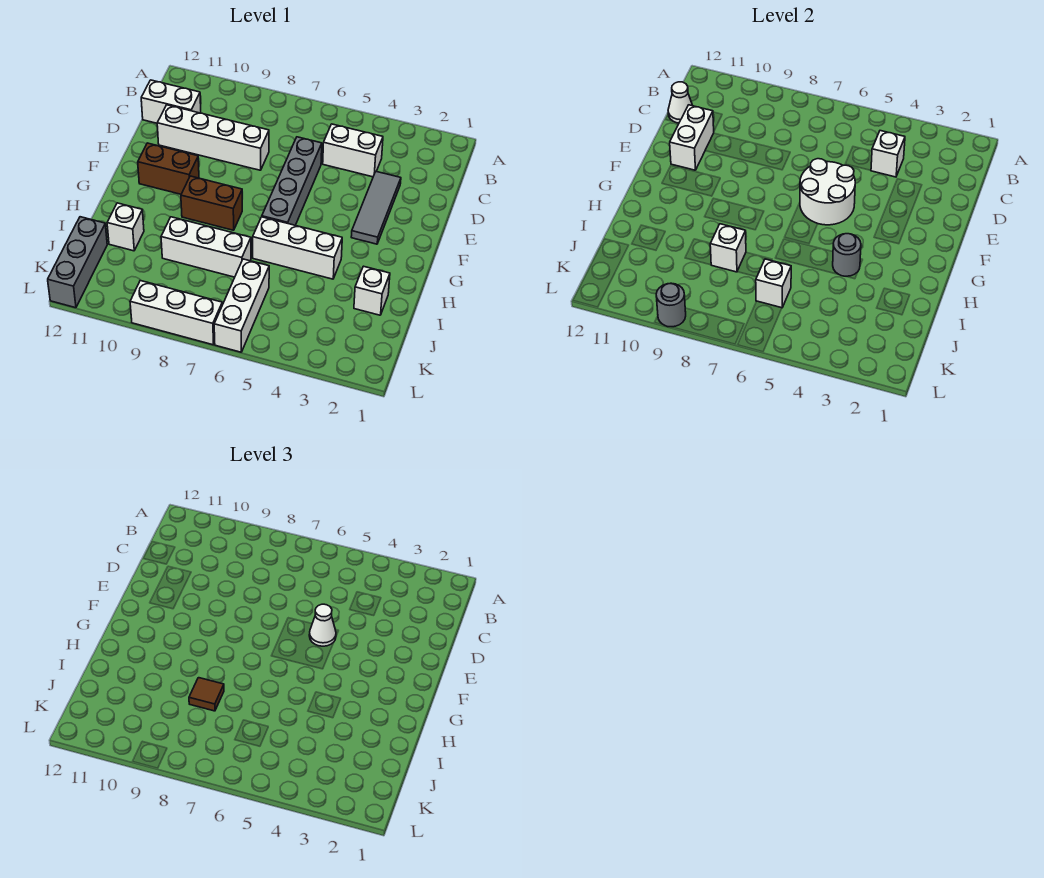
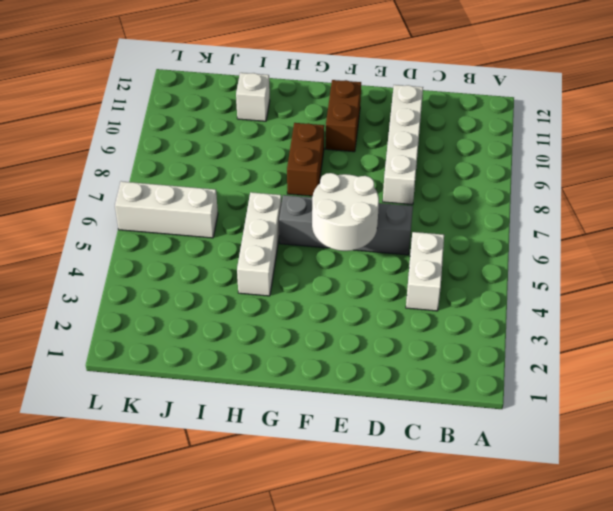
none -> white 1x2 brick [141,80,201,123]
none -> grey 1x3 tile [351,171,401,244]
none -> white 1x1 brick [354,266,390,315]

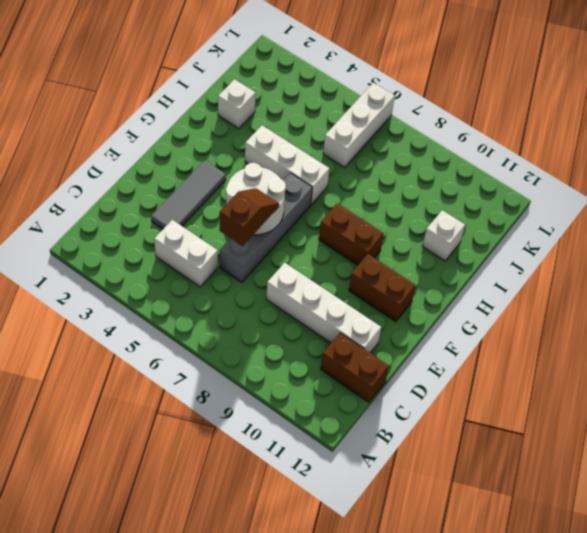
brown 1x2 brick [321,333,389,402] -> white 1x2 brick [141,80,201,123]
brown 1x2 slope [220,188,279,246] -> none
none -> white 1x3 brick [161,217,251,277]
none -> grey 1x3 brick [48,217,107,308]
none -> white 1x3 brick [130,281,222,345]

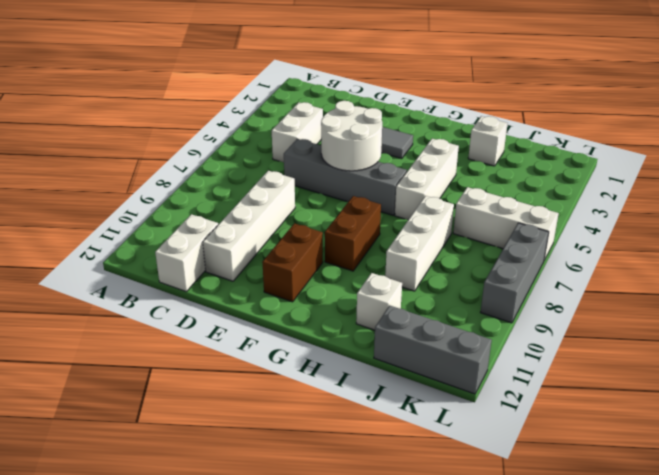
grey 1x3 brick [480,223,549,323] -> white 1x3 brick [130,281,222,345]
none -> white 1x1 brick [871,131,905,177]
none -> white 1x1 cone [668,82,692,123]
none -> white 1x2 brick [670,105,714,170]

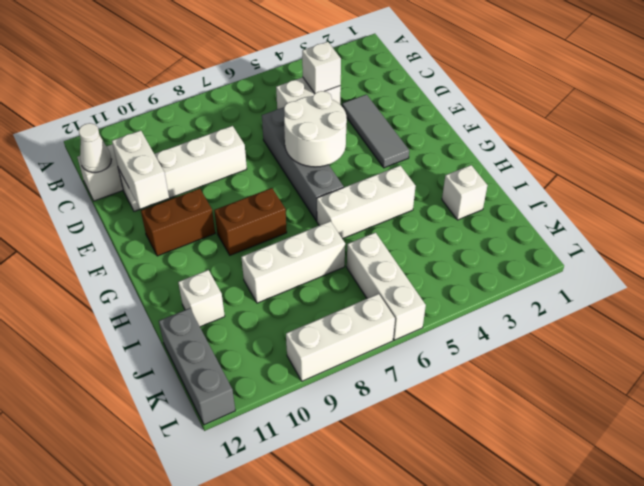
none -> grey 1x1 round brick [833,234,861,276]
none -> white 1x1 brick [710,224,746,272]
none -> white 1x1 brick [756,259,791,308]

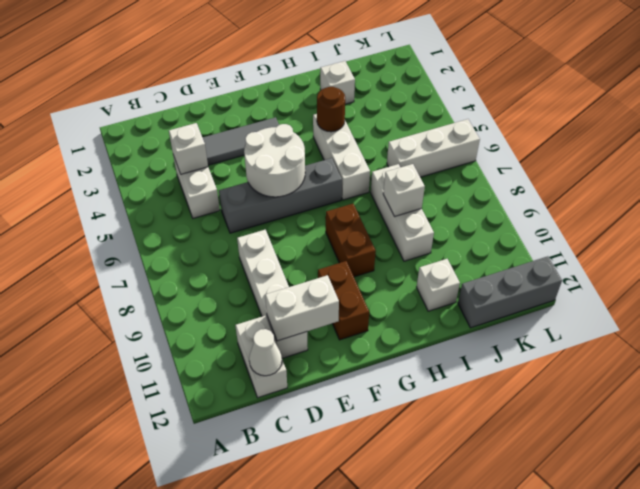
brown 1x1 round brick [317,87,345,132] -> grey 1x1 round brick [833,234,861,276]
none -> white 1x3 brick [130,281,222,345]
none -> white 1x1 brick [756,259,791,308]
none -> grey 1x1 round brick [656,283,686,327]

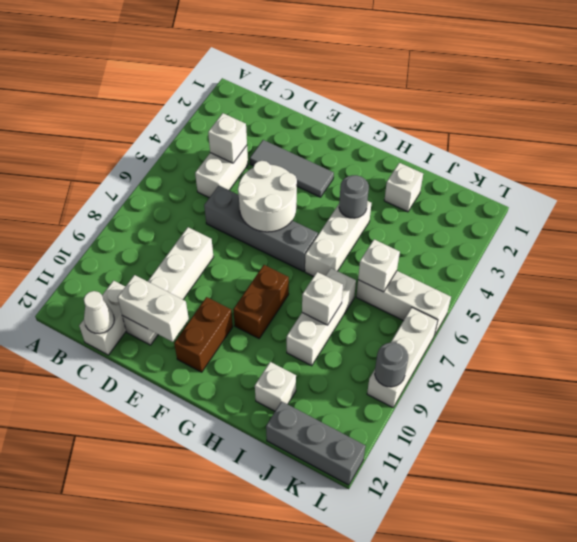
none -> white 1x1 cone [309,604,336,646]
none -> brown 1x1 tile [189,678,224,711]

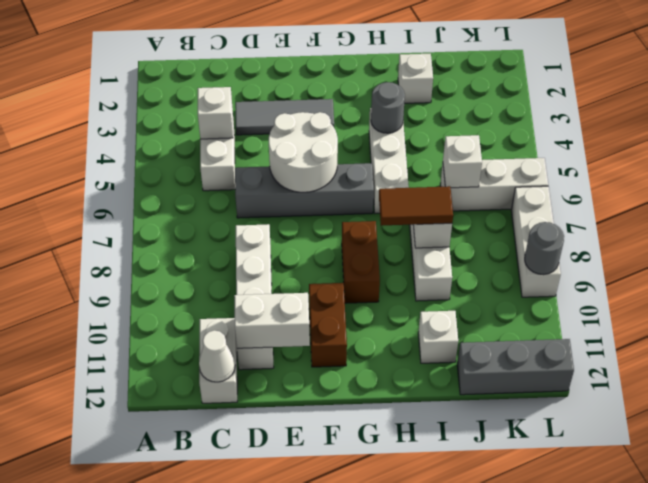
brown 1x2 tile [379,186,453,226] -> brown 1x1 tile [189,678,224,711]
none -> white 1x1 cone [309,604,336,646]

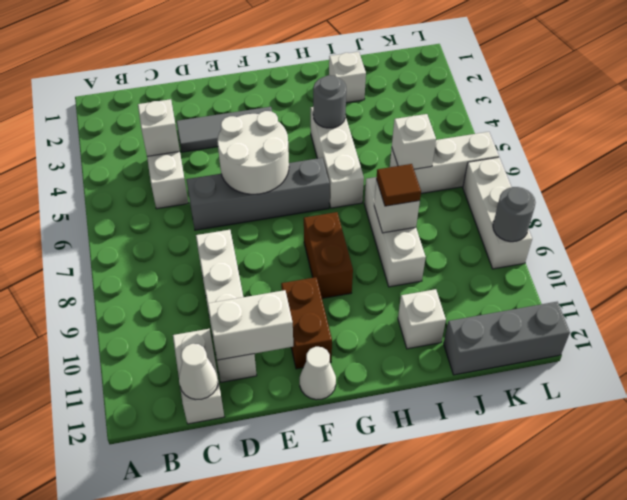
white 1x1 cone [300,347,336,400] -> white 1x1 cone moved to [309,604,336,646]

